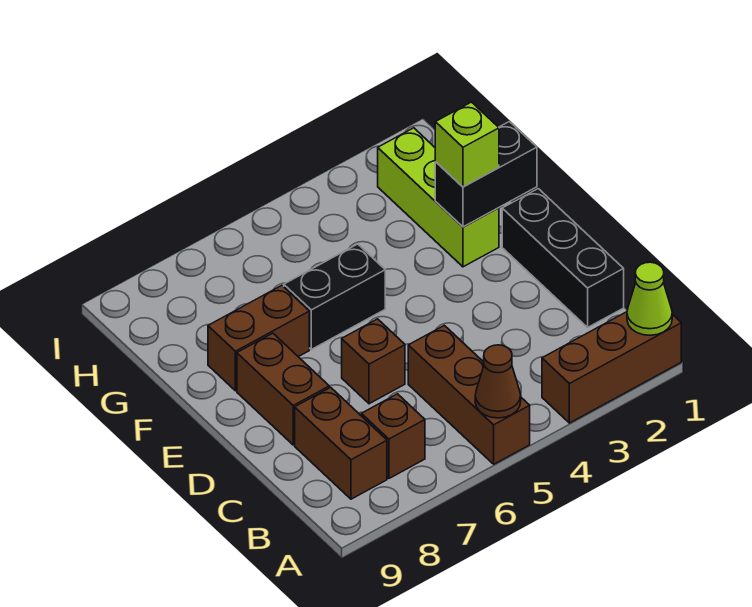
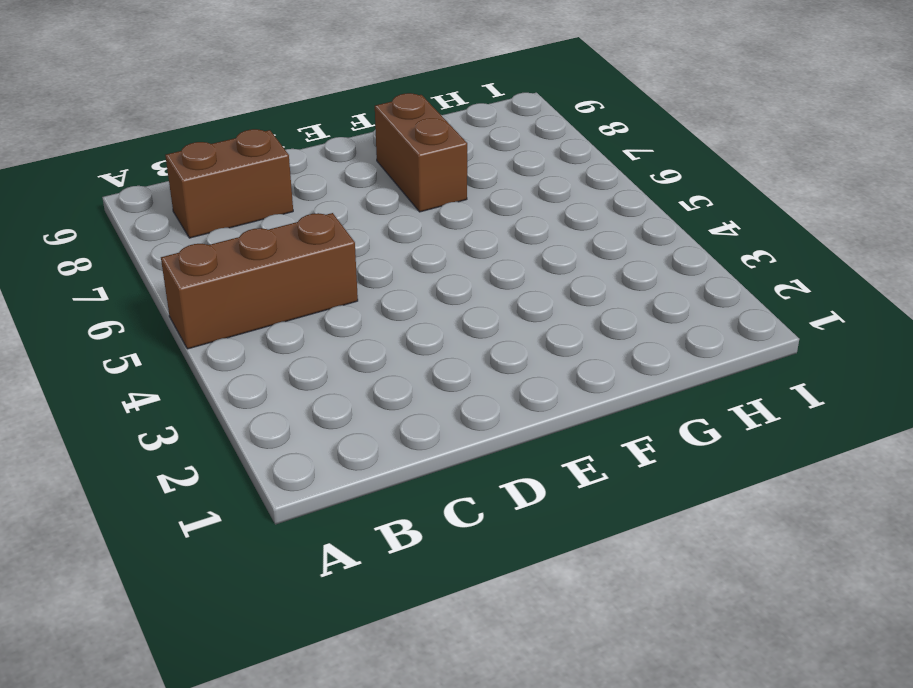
none -> brown 1x3 brick [542,312,681,423]
none -> brown 1x1 brick [361,394,425,478]
none -> black 1x3 brick [502,189,624,327]

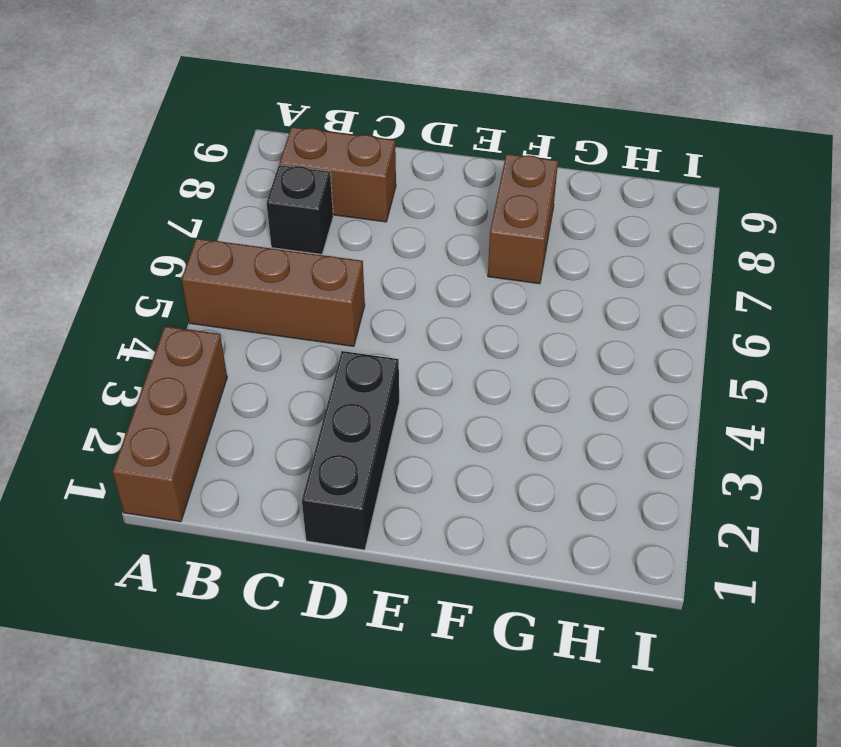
black 1x1 brick [267,165,333,254] -> brown 1x1 brick [361,394,425,478]
black 1x3 brick [302,351,399,550] -> black 1x3 brick turned to [502,189,624,327]
none -> brown 1x1 brick [342,319,405,404]
none -> brown 1x2 brick [237,333,329,445]
none -> lime 1x3 brick [378,128,499,267]

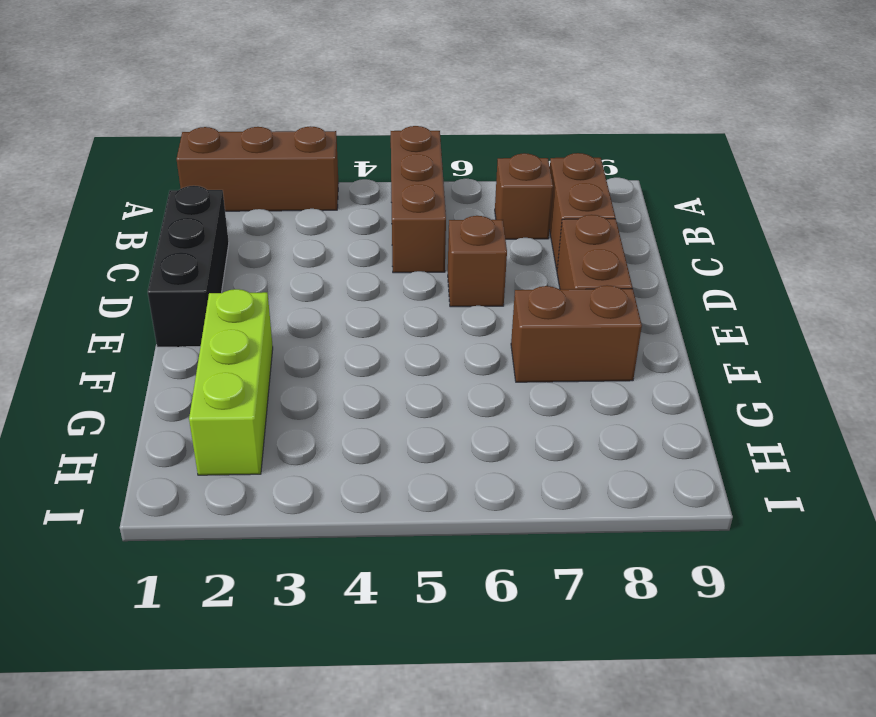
none -> black 1x2 brick [284,244,385,349]
none -> lime 1x1 cone [627,262,672,335]
none -> brown 1x1 cone [475,345,521,418]

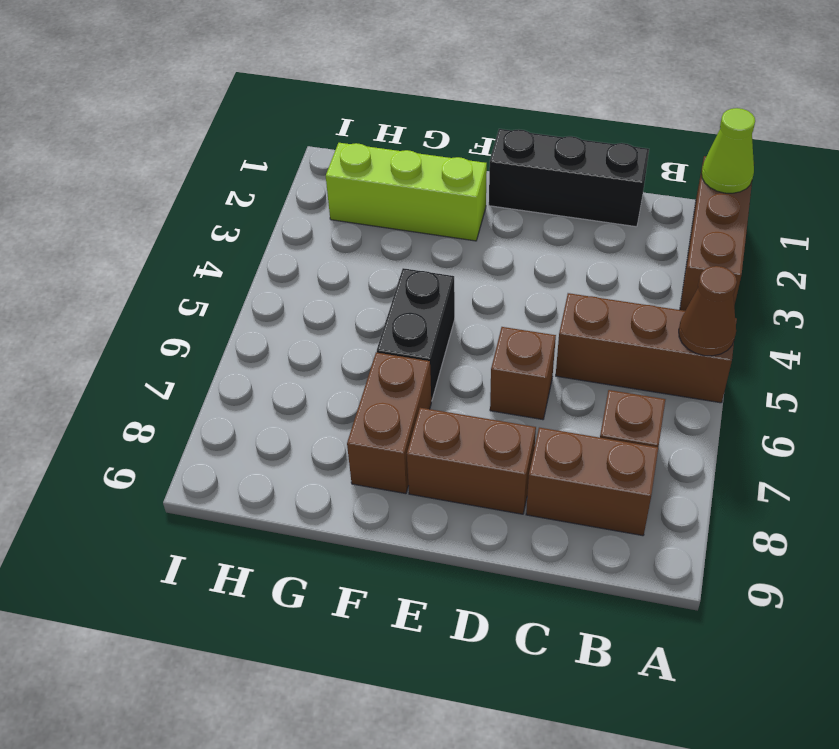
none -> black 1x2 brick [435,122,537,227]
none -> lime 1x1 brick [435,102,499,187]

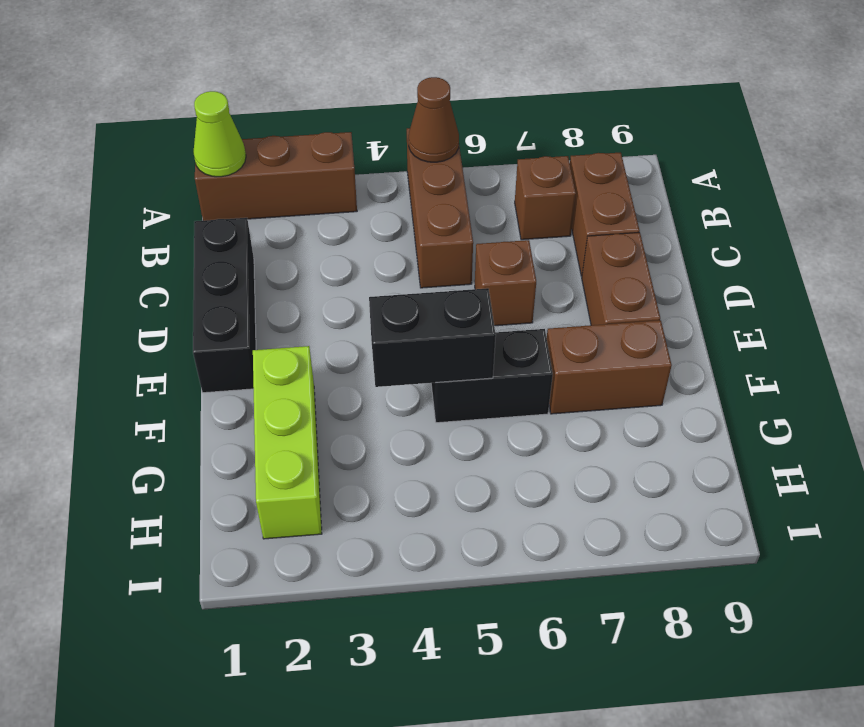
black 1x2 brick [369,288,496,387] -> black 1x2 brick moved to [435,122,537,227]
none -> lime 1x1 brick [435,102,499,187]

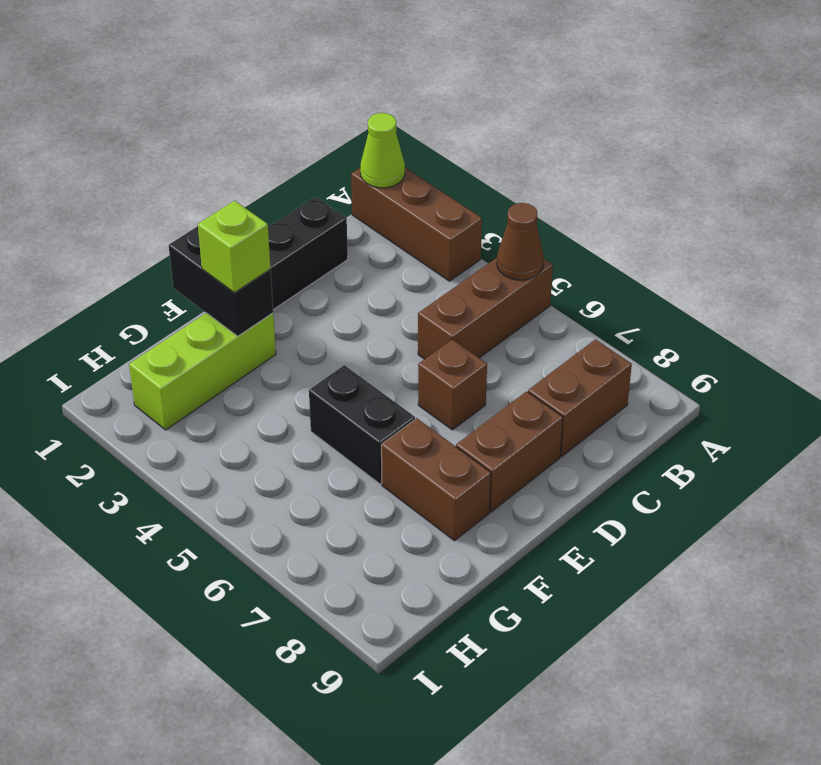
none -> brown 1x1 brick [361,394,425,478]

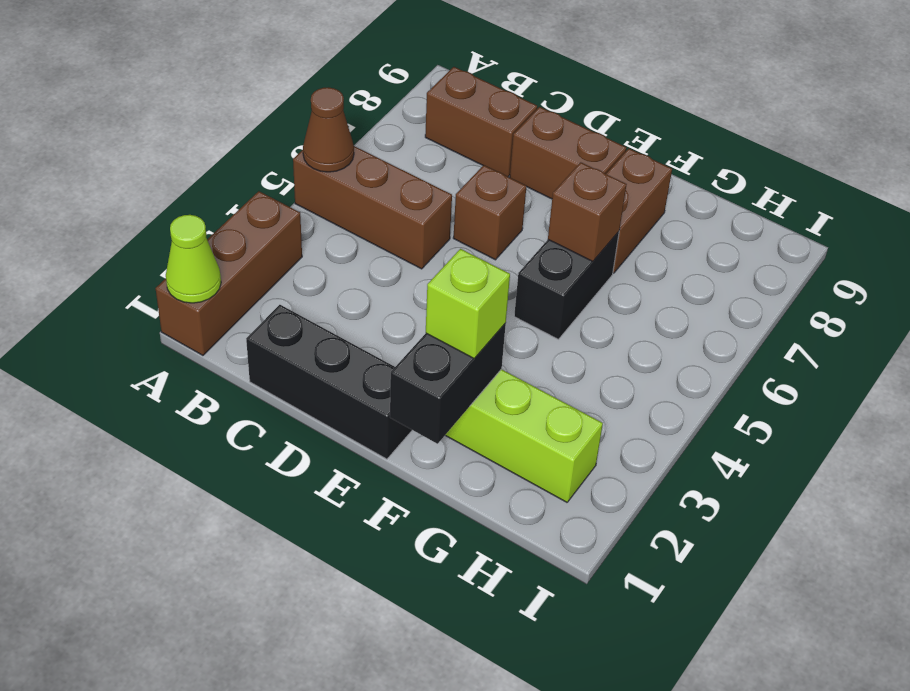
brown 1x1 brick [548,162,627,261] -> brown 1x1 brick moved to [361,394,425,478]

